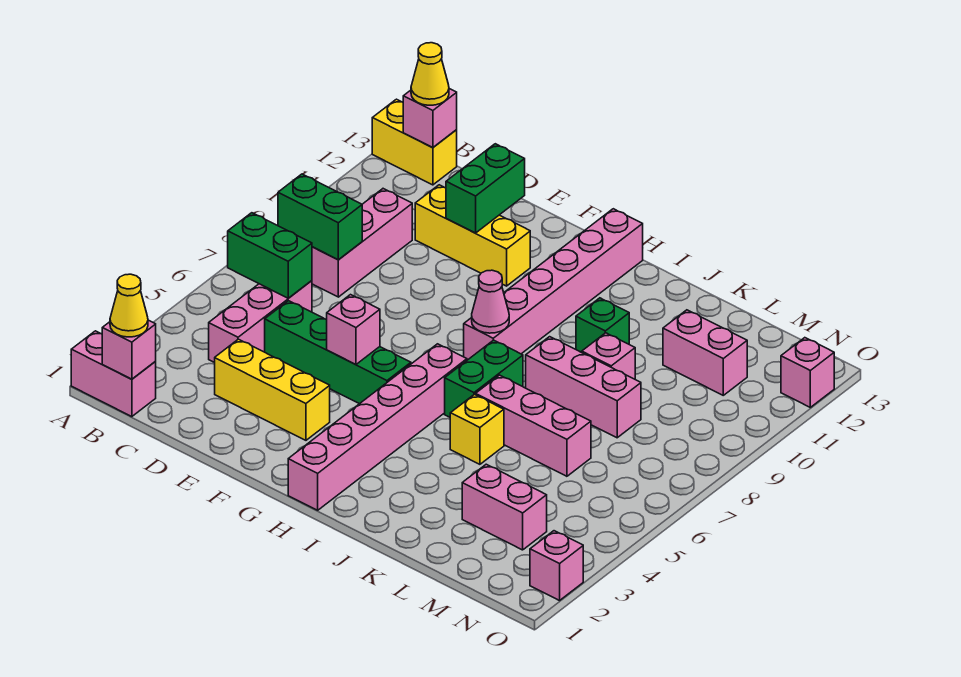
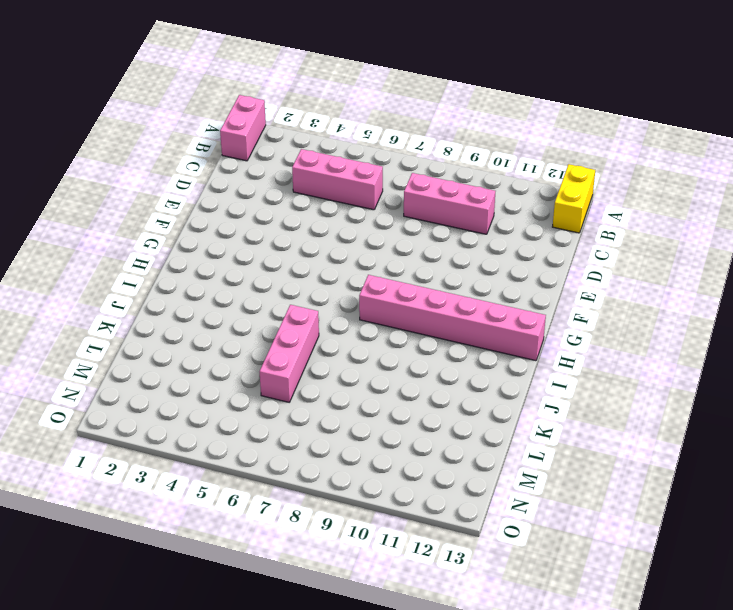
none -> yellow 1x3 brick [215,339,330,440]
none -> green 1x4 brick [265,301,411,404]
none -> yellow 1x3 brick [415,185,530,286]

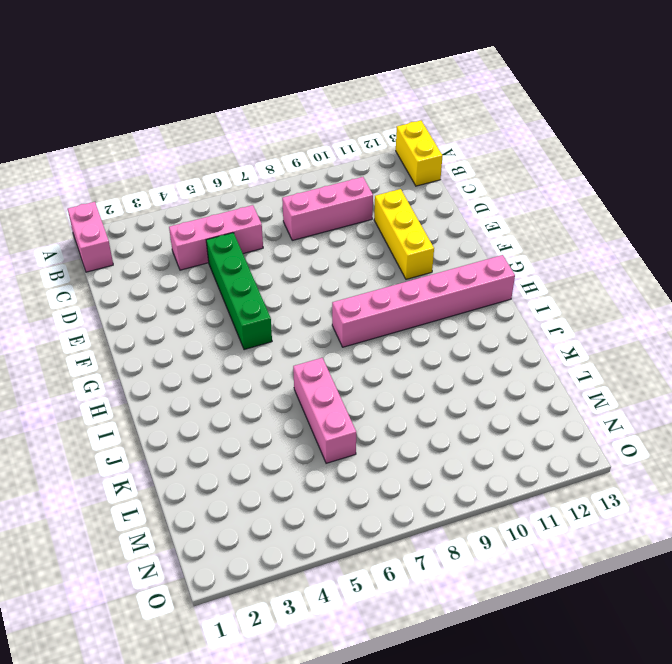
none -> yellow 1x3 brick [215,339,330,440]
none -> pink 1x6 brick [288,344,467,510]
none -> green 1x2 brick [445,340,523,417]

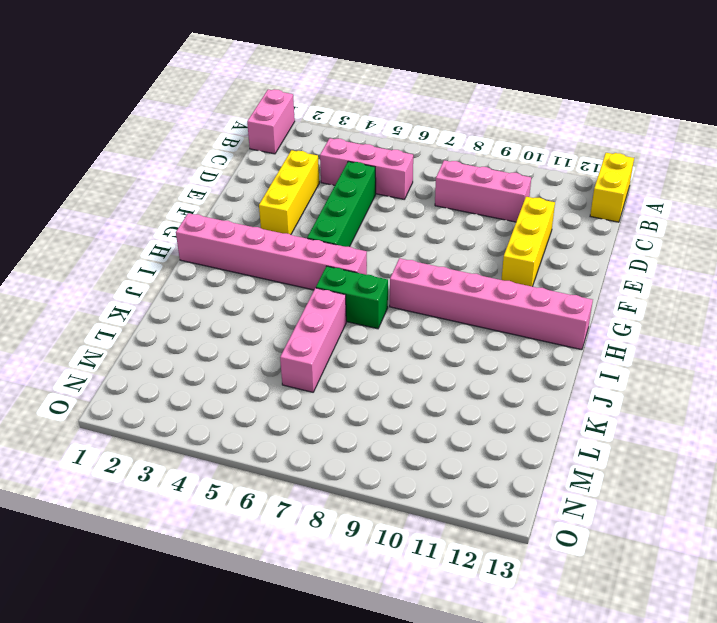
none -> yellow 1x1 brick [450,395,504,464]
none -> pink 1x3 brick [526,337,641,438]
none -> green 1x1 brick [576,298,629,352]

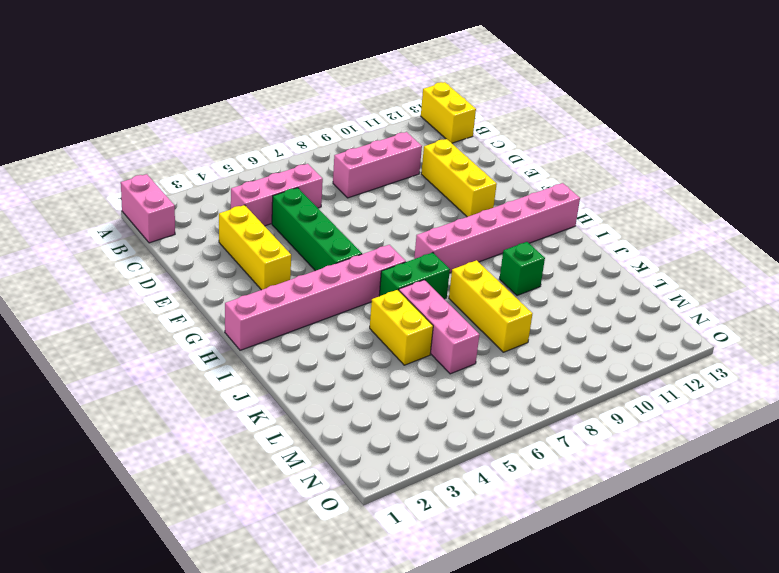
yellow 1x2 brick [370,290,433,365] -> yellow 1x1 brick [450,395,504,464]
yellow 1x3 brick [449,260,532,352] -> pink 1x3 brick [526,337,641,438]
none -> pink 1x1 brick [582,333,635,379]
none -> pink 1x2 brick [462,464,547,550]
none -> pink 1x2 brick [663,310,747,395]

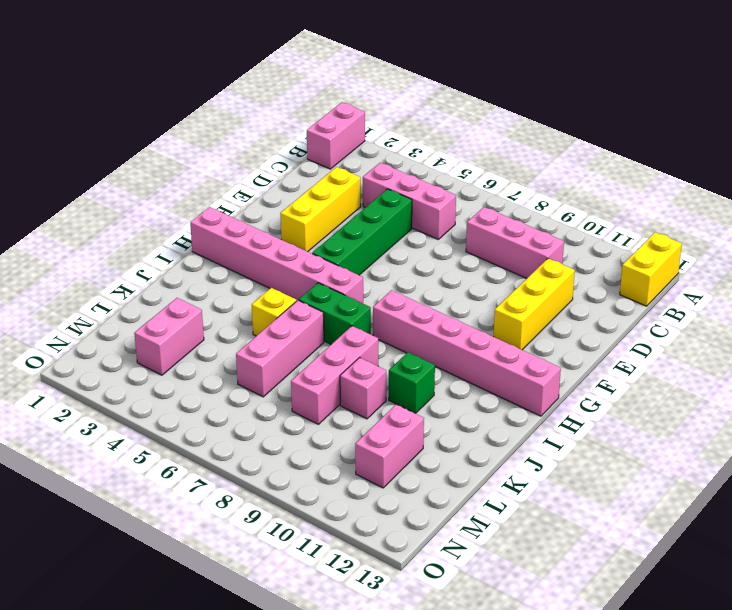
none -> pink 1x1 brick [530,531,583,601]
none -> pink 1x1 brick [781,338,834,407]
none -> pink 1x1 brick [102,320,156,379]

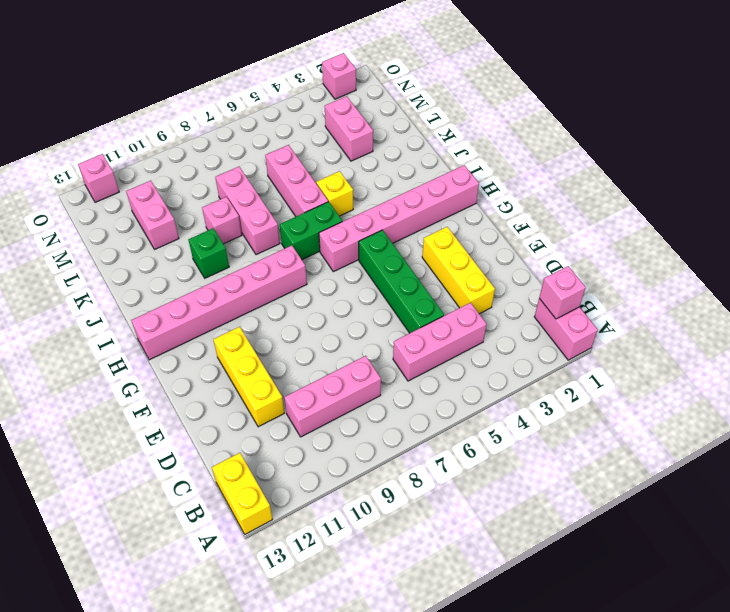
none -> green 1x2 brick [228,213,312,298]
none -> green 1x2 brick [278,174,362,260]
none -> pink 1x1 brick [403,89,457,148]

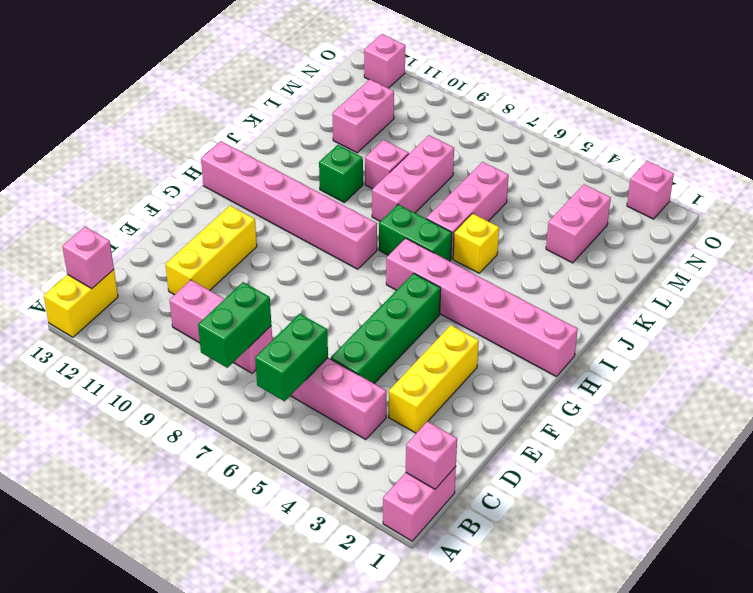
none -> green 1x2 brick [446,144,525,233]
none -> pink 1x1 brick [327,295,380,365]
none -> pink 1x1 cone [472,270,509,333]

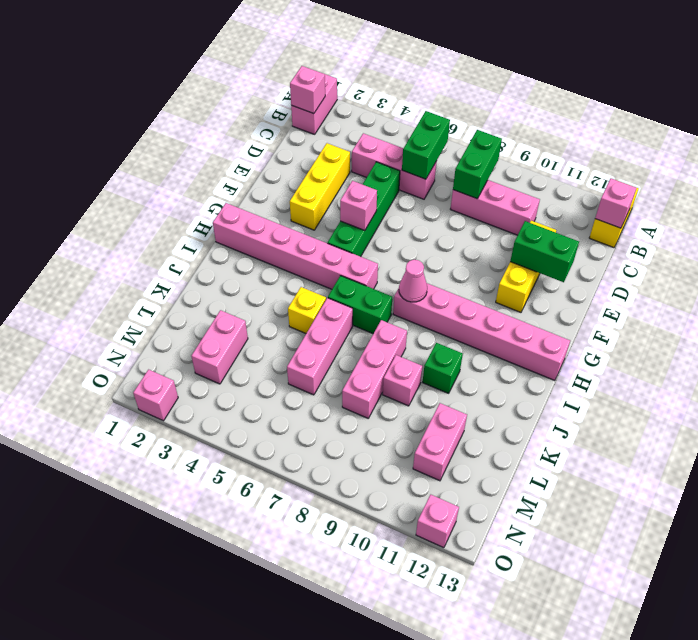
none -> yellow 1x1 cone [110,274,148,337]
none -> yellow 1x1 cone [411,43,449,105]

